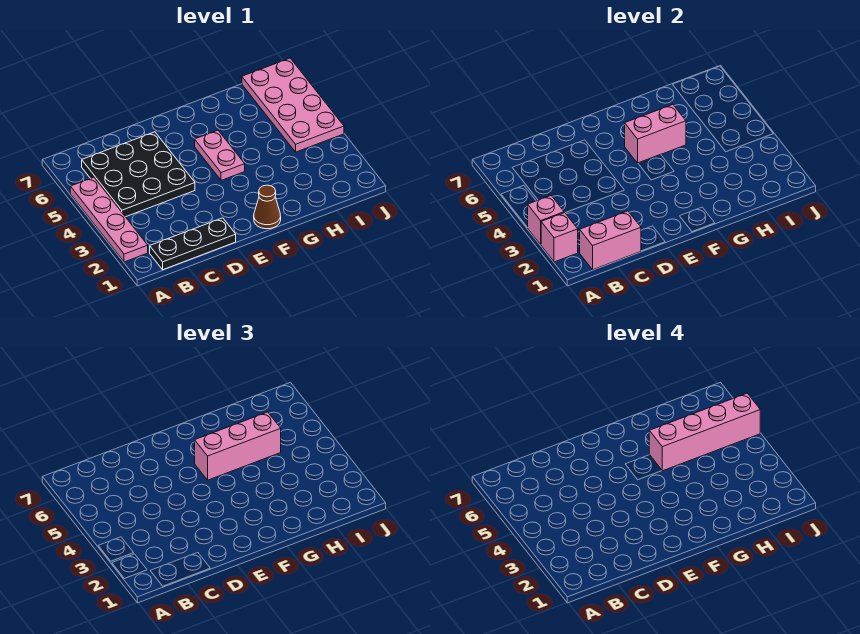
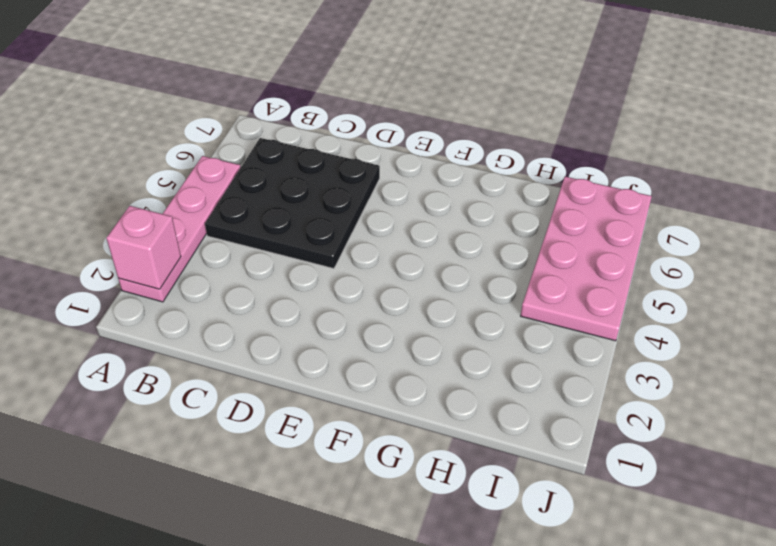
none -> black 1x3 plate [150,218,236,270]
none -> brown 1x1 cone [254,185,281,229]
none -> pink 1x2 plate [195,130,245,180]

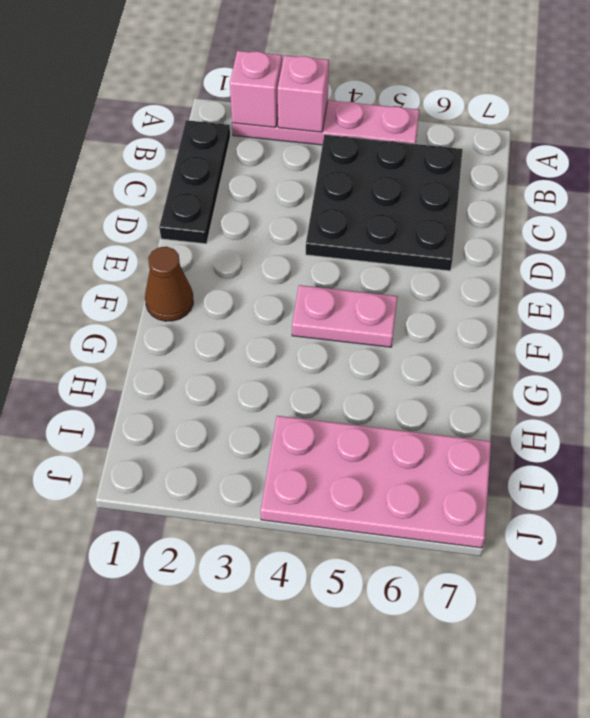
none -> pink 1x2 brick [580,211,641,270]
none -> pink 1x2 brick [625,105,686,163]
none -> pink 1x3 brick [195,412,281,480]

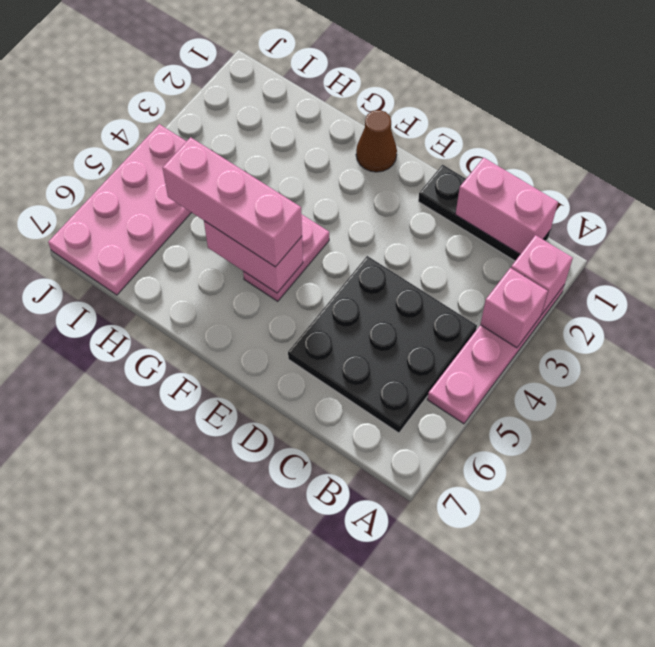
none -> pink 1x4 brick [649,393,760,471]

